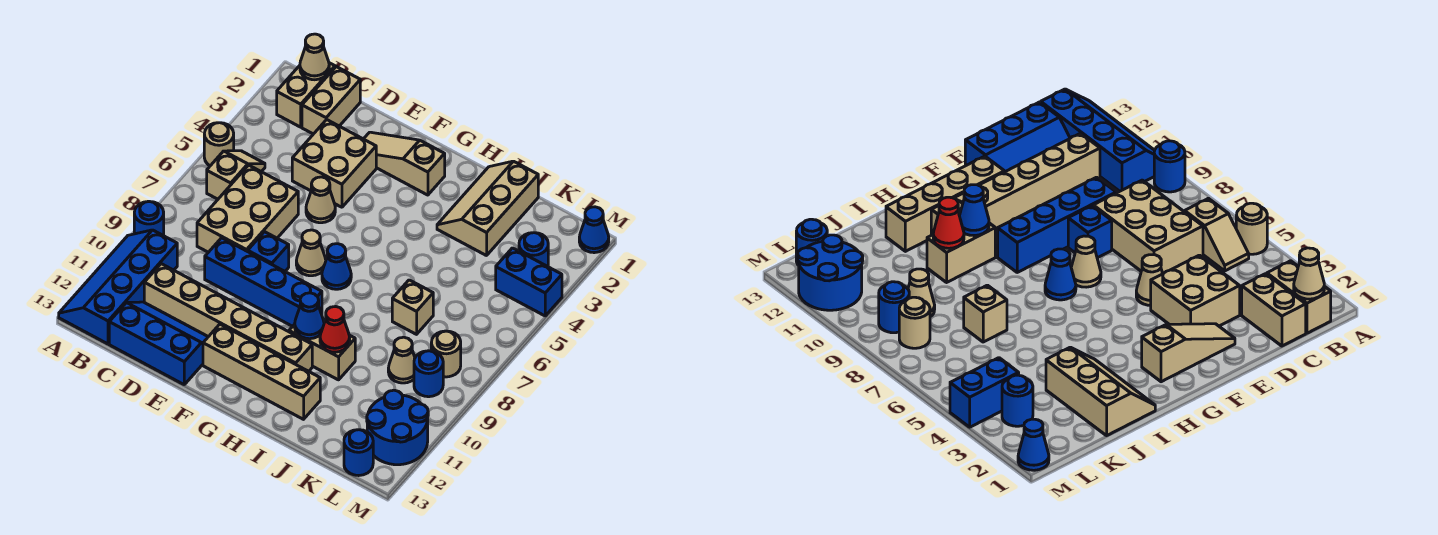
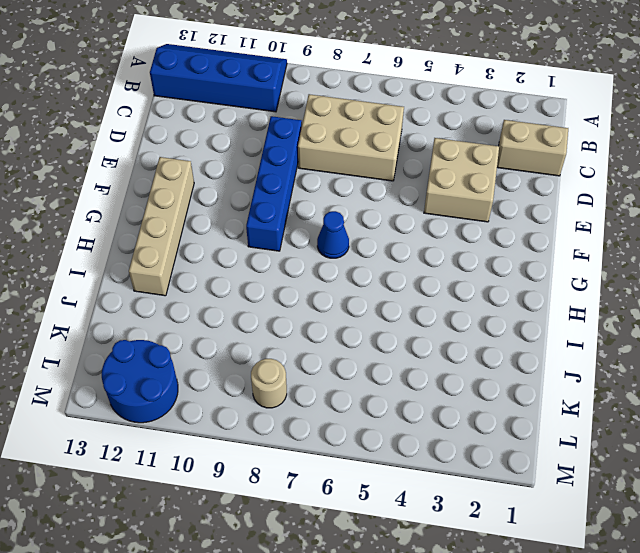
none -> tan 1x1 round brick [204,123,234,166]
none -> blue 1x1 round brick [134,201,164,236]
none -> tan 1x2 brick [277,63,335,127]
none -> tan 1x2 slope [207,151,265,199]

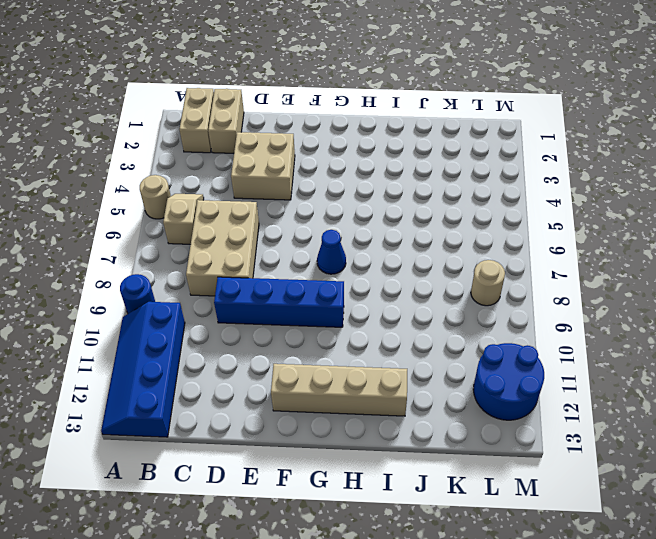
none -> tan 1x6 brick [144,264,312,371]
none -> blue 2x3 slope [109,302,208,384]
none -> tan 1x3 slope [364,132,445,195]
none -> tan 1x1 cone [306,177,335,223]

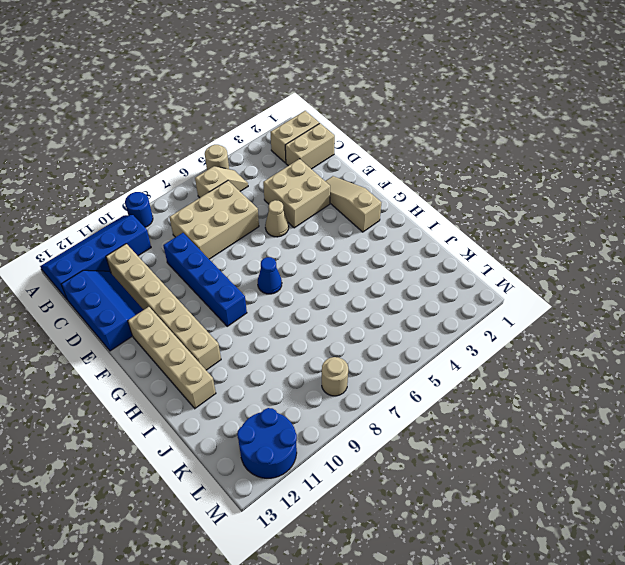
none -> blue 1x1 brick [248,232,289,271]
none -> tan 1x1 cone [296,230,326,276]
none -> tan 1x2 brick [289,322,355,380]
none -> tan 2x3 slope [437,161,538,256]

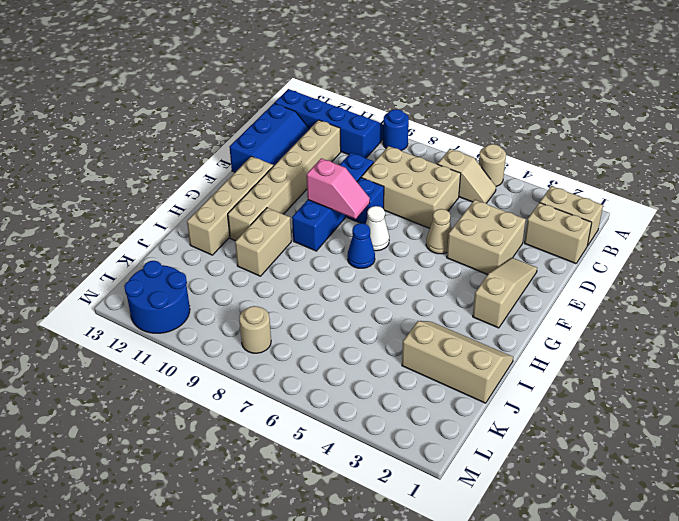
white 1x1 cone [366,206,389,251] -> tan 1x1 cone [296,230,326,276]
pink 1x2 slope [307,158,370,219] -> none
none -> tan 1x1 brick [392,280,433,334]
none -> tan 1x1 cone [388,337,415,383]
none -> blue 1x1 round brick [519,233,548,267]
none -> blue 1x2 brick [496,248,562,316]

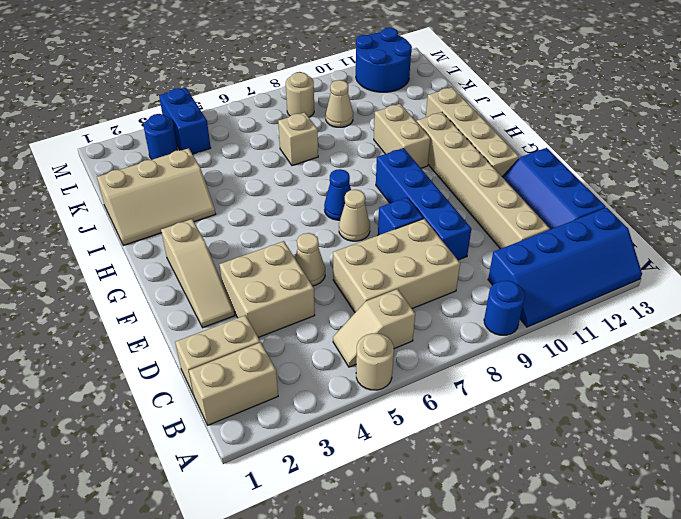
none -> blue 1x1 round brick [414,351,443,397]
none -> blue 1x1 round brick [344,430,373,476]
none -> blue 1x1 cone [579,207,609,253]
none -> tan 1x1 cone [300,34,329,80]

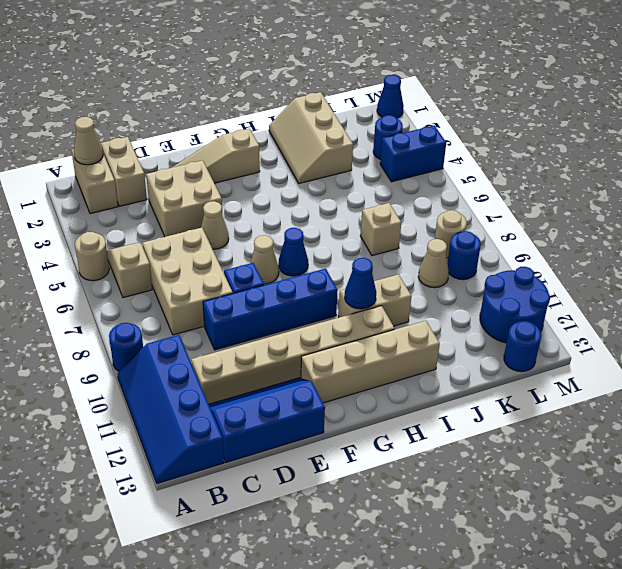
none -> red 1x1 cone [320,306,350,352]

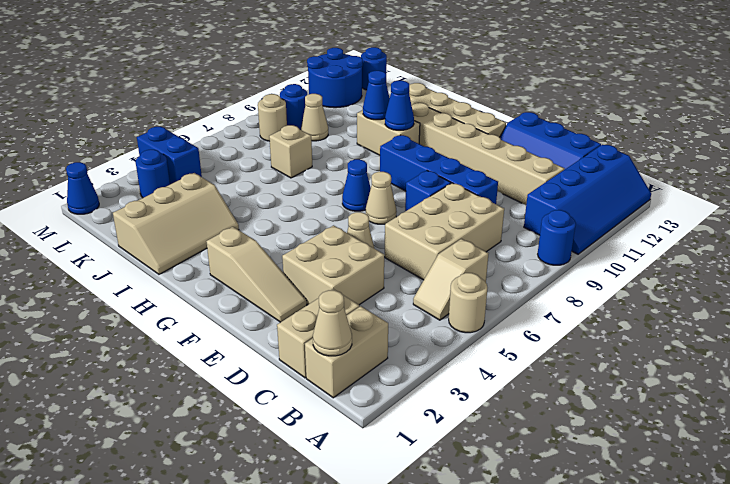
blue 1x1 cone [363,71,390,120] -> red 1x1 cone [320,306,350,352]

